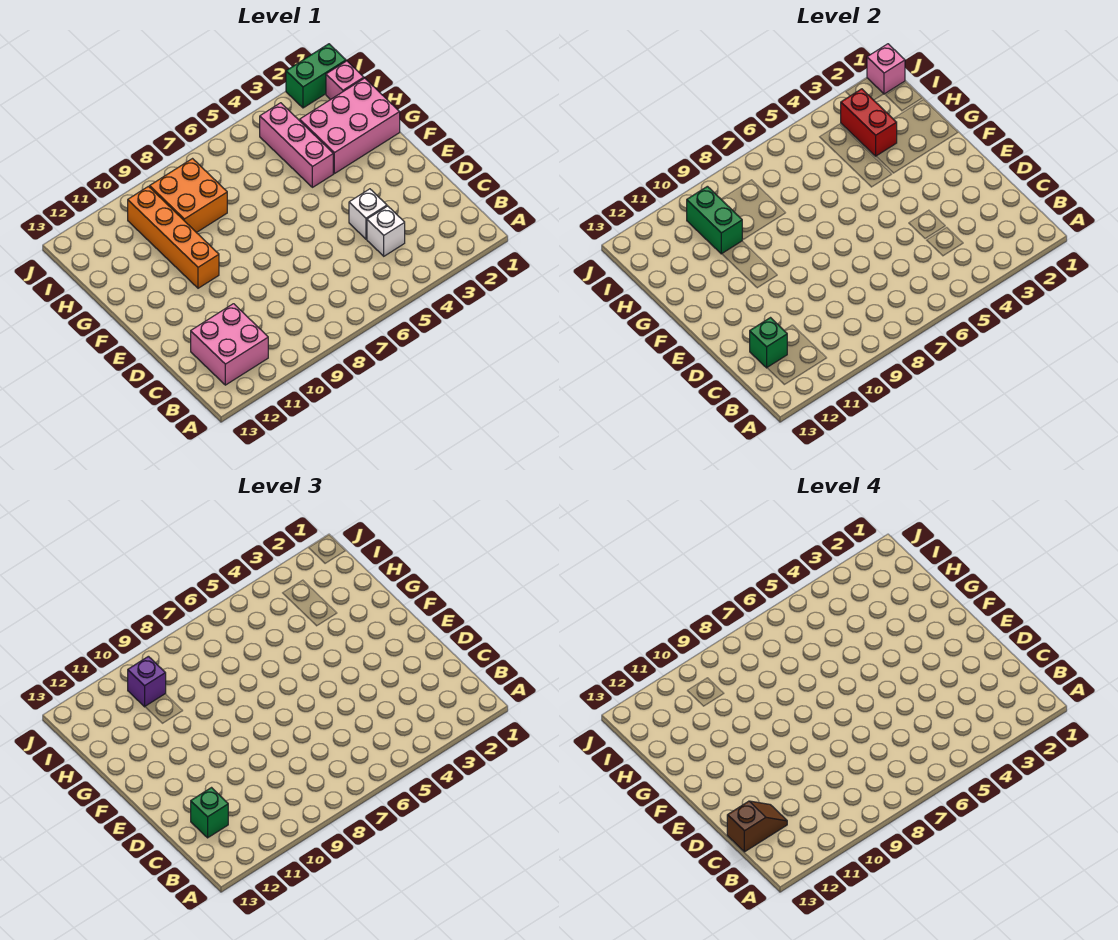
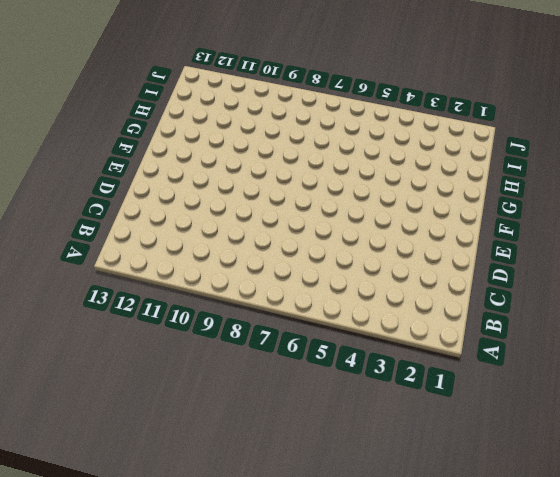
none -> pink 2x2 brick [191,304,268,385]
none -> white 1x1 brick [367,206,405,256]
none -> white 1x1 brick [349,189,387,239]

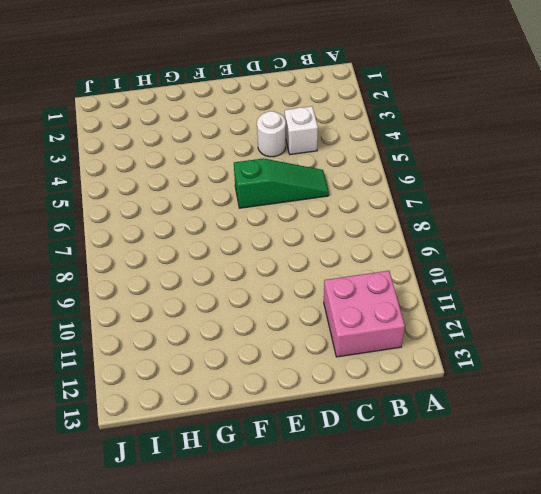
green 1x3 slope [234,158,329,208] -> none
white 1x1 round brick [257,111,286,157] -> white 1x1 brick [349,189,387,239]
none -> orange 1x4 brick [128,186,219,288]
none -> pink 2x3 brick [300,78,400,174]
none -> pink 1x3 brick [260,103,333,187]

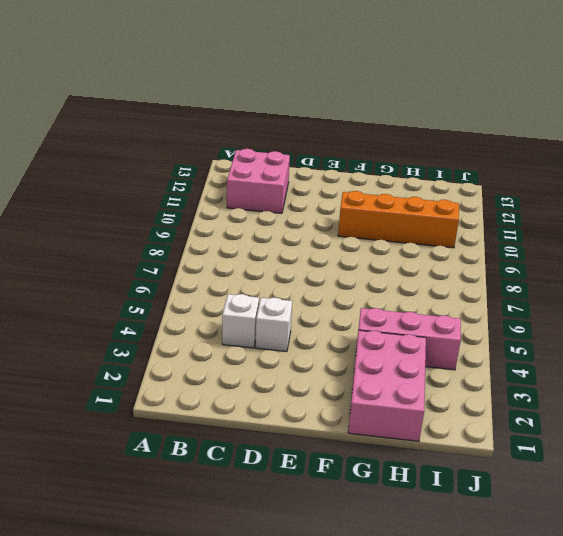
none -> orange 2x2 brick [150,159,227,233]
none -> pink 1x1 brick [326,61,364,100]
none -> green 1x2 brick [286,44,346,108]

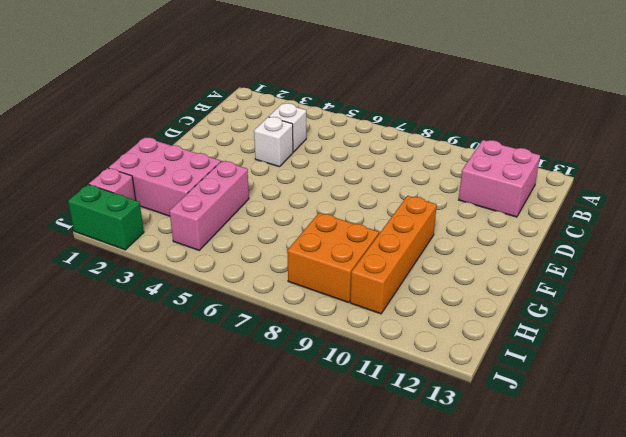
none -> green 1x1 brick [750,318,787,368]
none -> red 1x2 brick [841,89,897,156]
none -> green 1x2 brick [687,186,742,254]

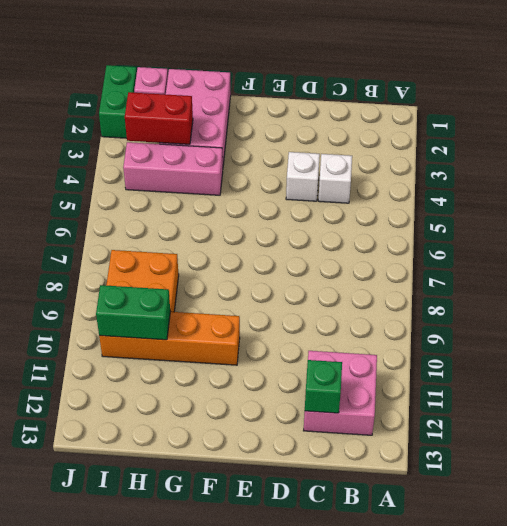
none -> pink 1x1 brick [867,44,905,94]
none -> green 1x1 brick [191,788,228,838]
none -> purple 1x1 brick [128,656,166,707]

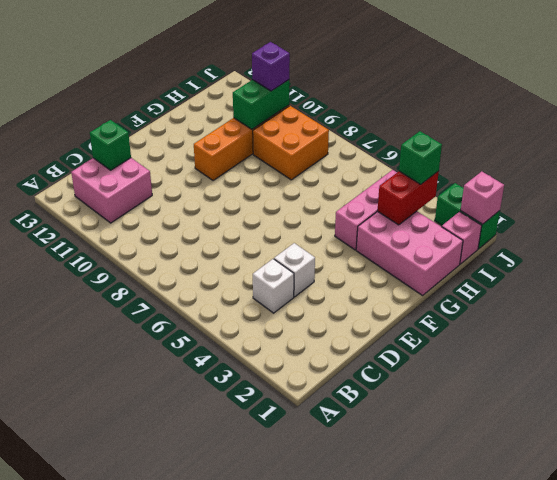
green 1x1 brick [399,131,442,184] -> green 1x1 brick moved to [191,788,228,838]
none -> brown 1x2 slope [727,801,787,852]

